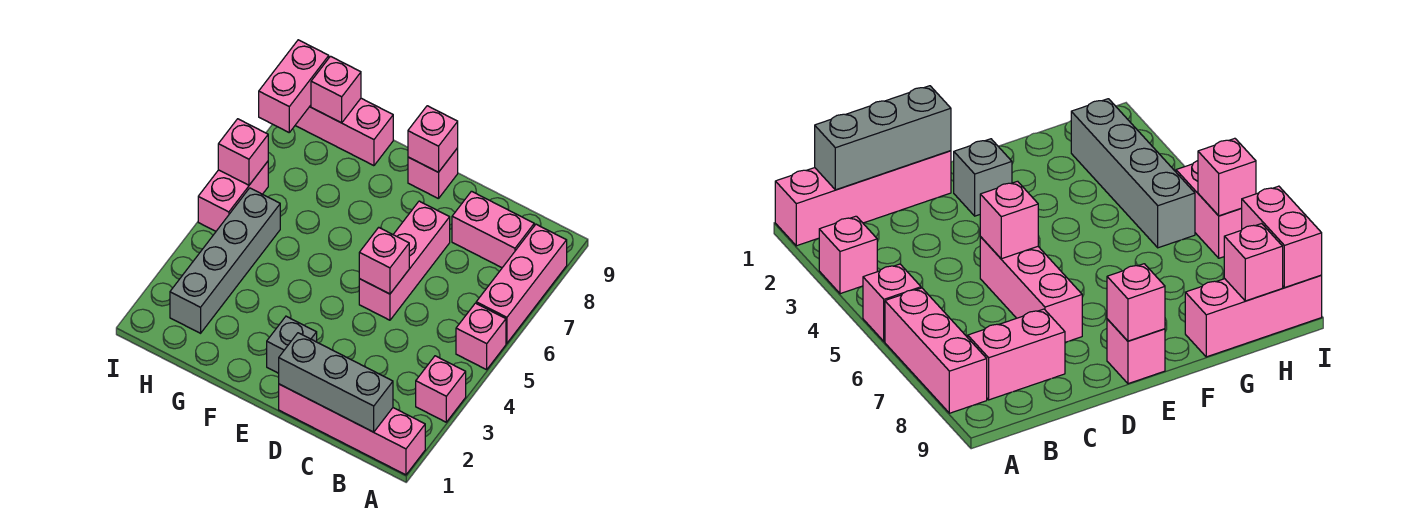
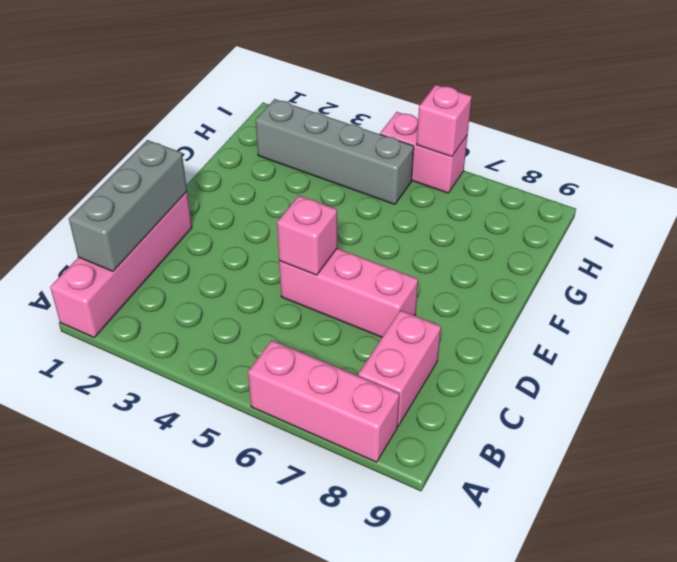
none -> pink 1x1 brick [416,356,466,422]
none -> pink 1x1 brick [456,303,506,370]
none -> grey 1x1 brick [267,316,317,373]

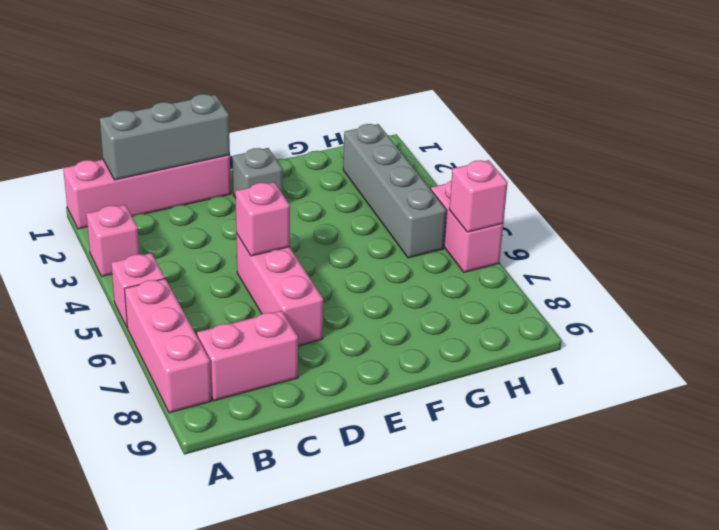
none -> pink 1x1 brick [408,148,458,199]
none -> pink 1x3 brick [295,98,393,166]
none -> pink 1x1 brick [408,106,458,172]

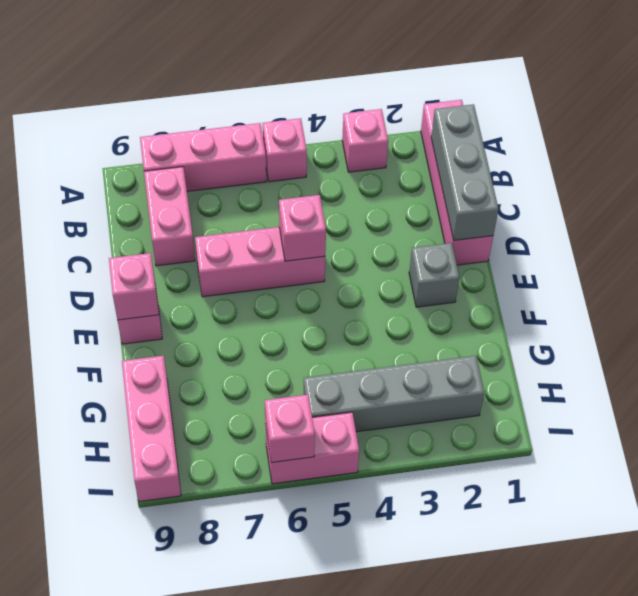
none -> pink 1x1 brick [311,56,361,123]
none -> pink 1x2 brick [259,40,329,132]

